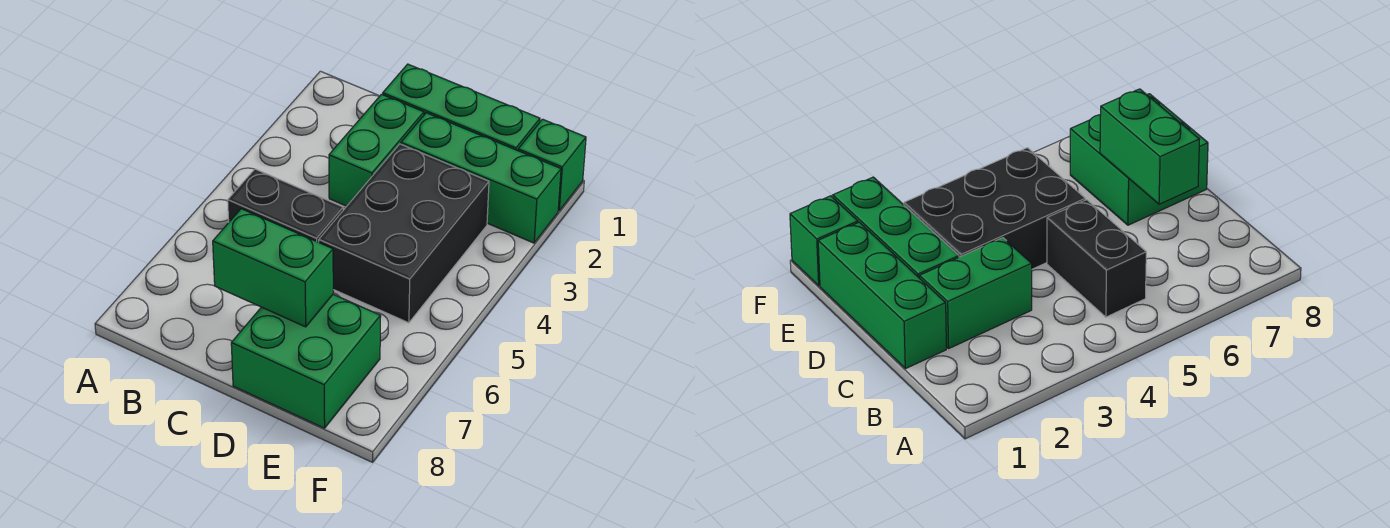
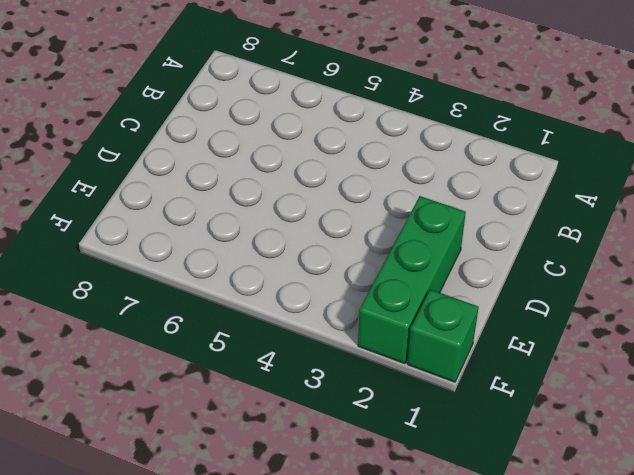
none -> black 1x2 brick [228,169,343,242]
none -> green 1x3 brick [383,64,540,151]

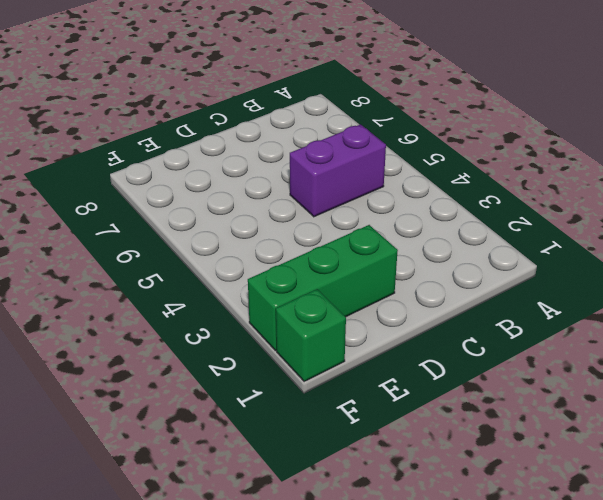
purple 1x2 brick [290,124,386,217] -> black 1x2 brick [228,169,343,242]
none -> green 1x3 brick [383,64,540,151]
none -> green 1x2 brick [329,94,424,206]

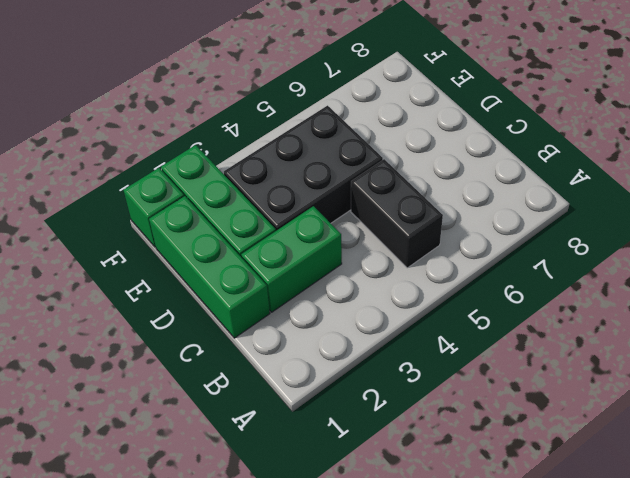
none -> green 2x2 brick [231,294,381,428]
none -> green 1x2 brick [213,209,333,327]

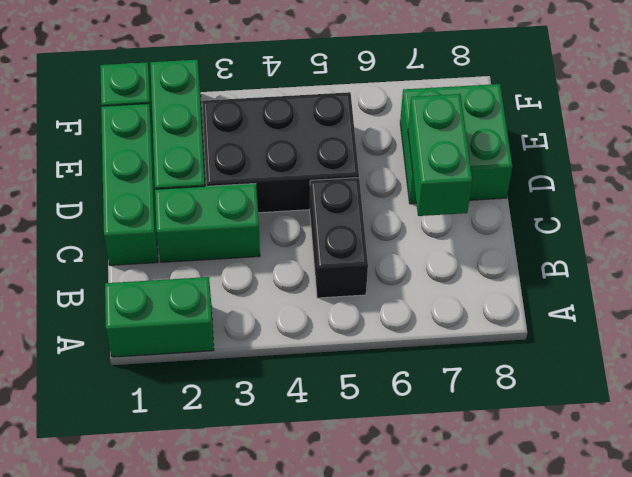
green 1x2 brick [105,277,214,357] -> none

